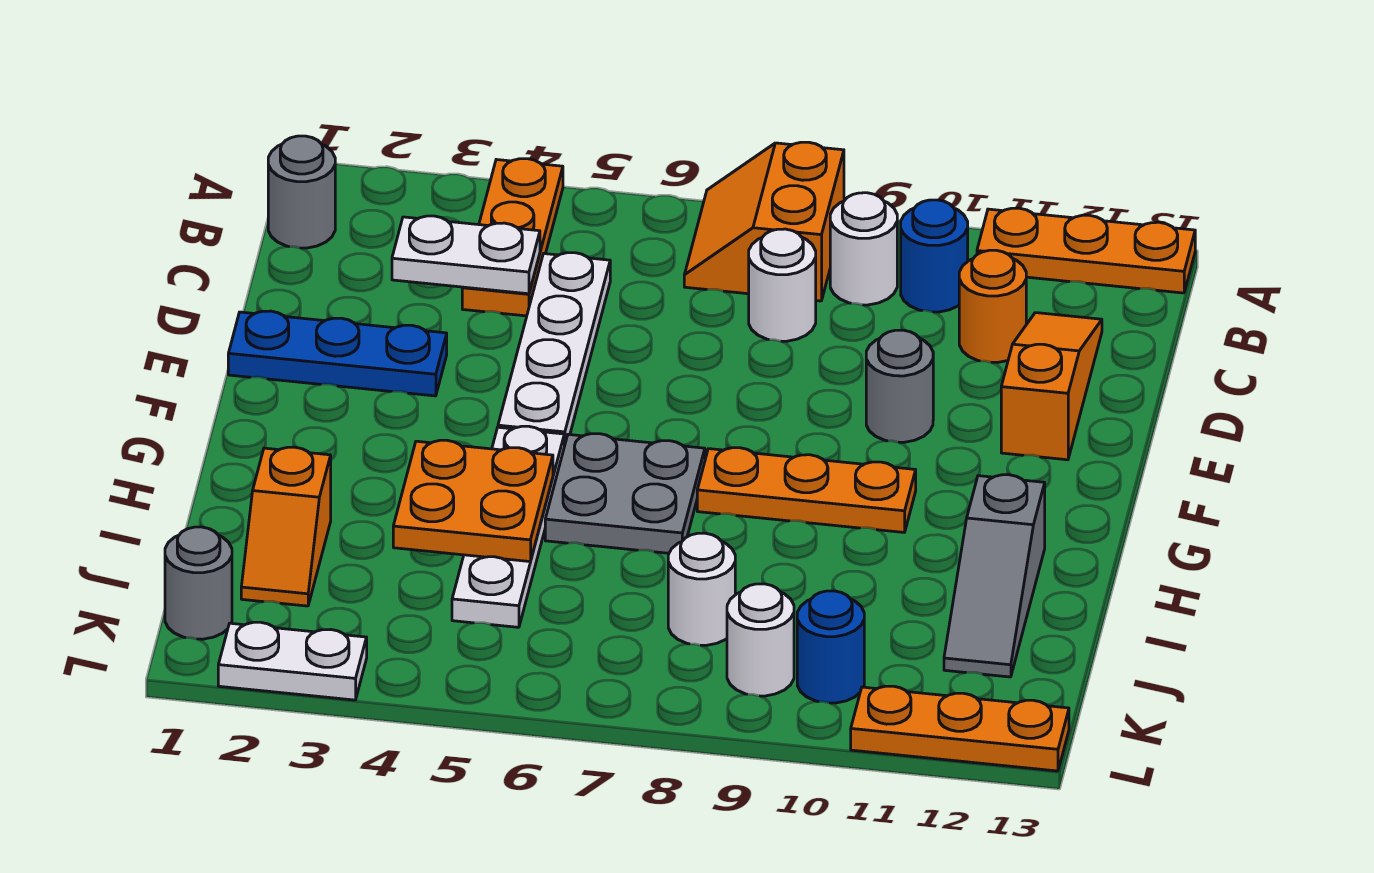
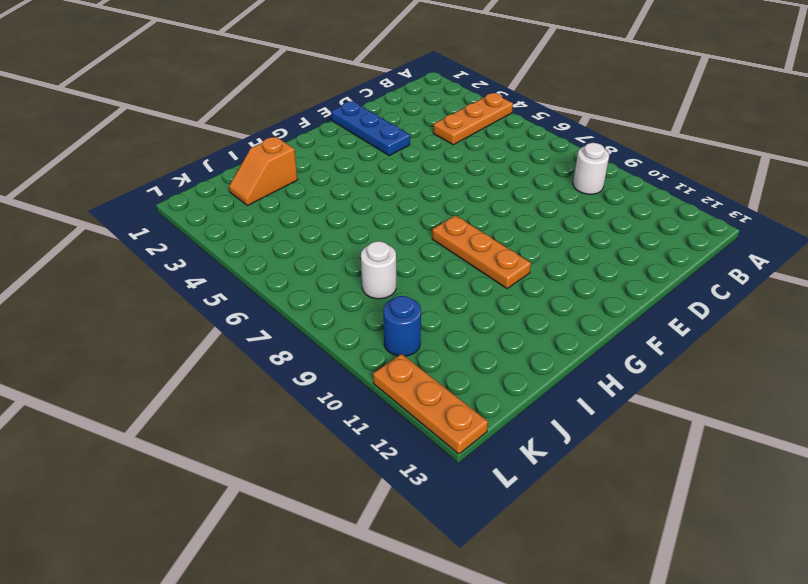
none -> orange 2x2 slope [684,142,844,301]
none -> orange 1x3 plate [977,208,1195,293]
none -> grey 1x1 round brick [268,136,335,248]

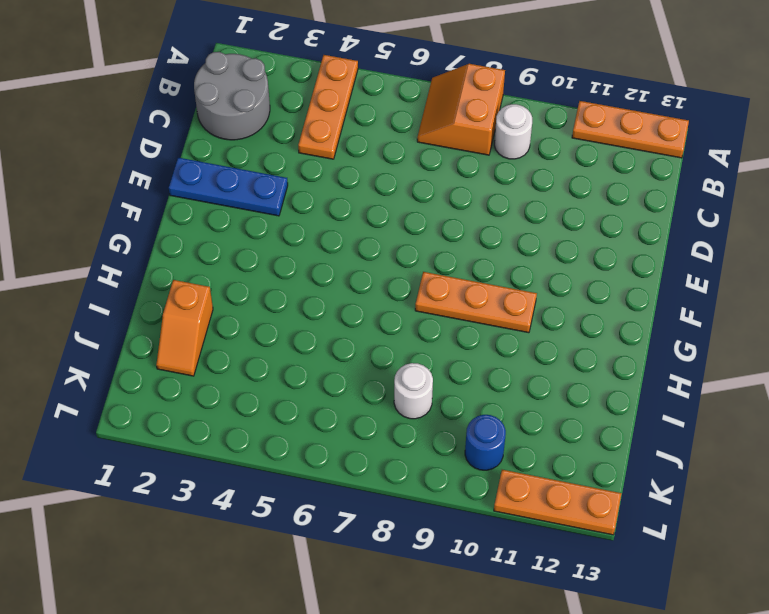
grey 2x2 round brick [194,52,270,140] -> grey 1x1 round brick [268,136,335,248]
none -> blue 1x1 round brick [901,200,968,312]
none -> white 1x4 plate [498,253,610,446]
none -> white 1x1 round brick [749,229,816,341]

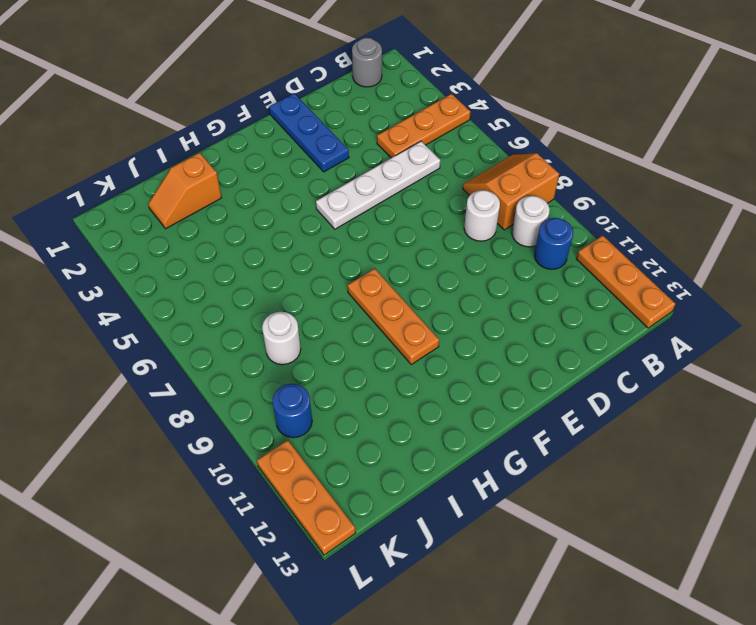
none -> orange 1x1 round brick [959,250,1026,363]
none -> orange 1x3 slope [1001,313,1102,460]
none -> grey 1x1 round brick [866,330,933,442]

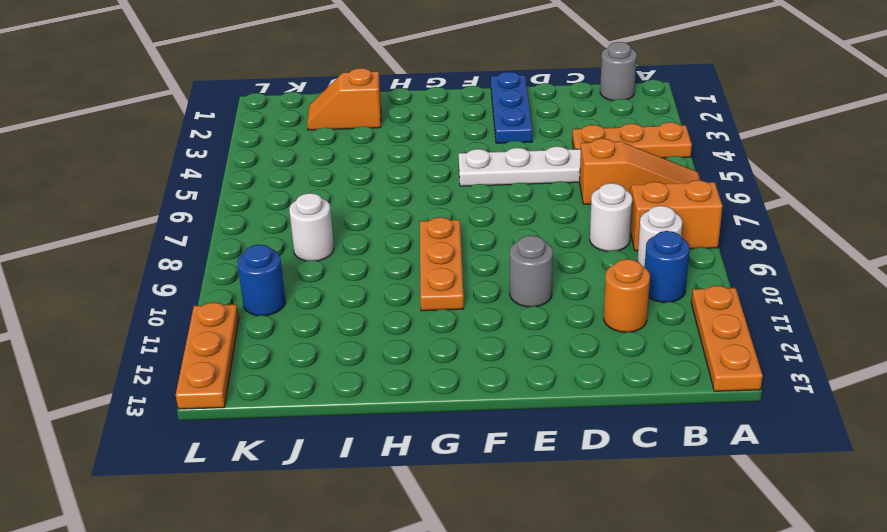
orange 1x3 slope [580,138,701,204] -> orange 1x3 slope moved to [1001,313,1102,460]
none -> white 1x4 plate [452,426,564,627]
none -> grey 2x2 plate [545,434,705,553]
none -> grey 1x3 slope [944,475,1045,677]

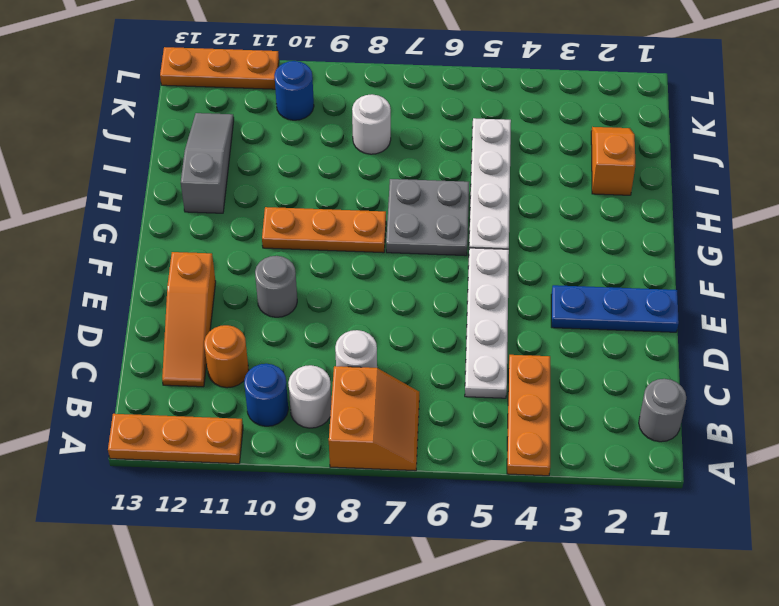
none -> grey 1x1 round brick [165,527,232,639]
none -> white 1x1 round brick [727,584,794,696]
none -> white 1x2 plate [218,622,367,700]

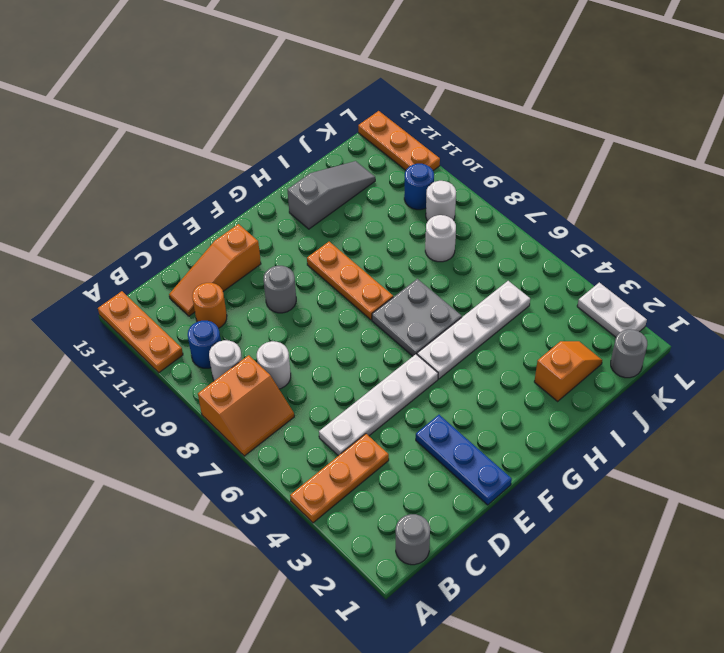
none -> white 1x2 plate [392,216,540,294]
none -> orange 2x2 plate [393,440,553,562]

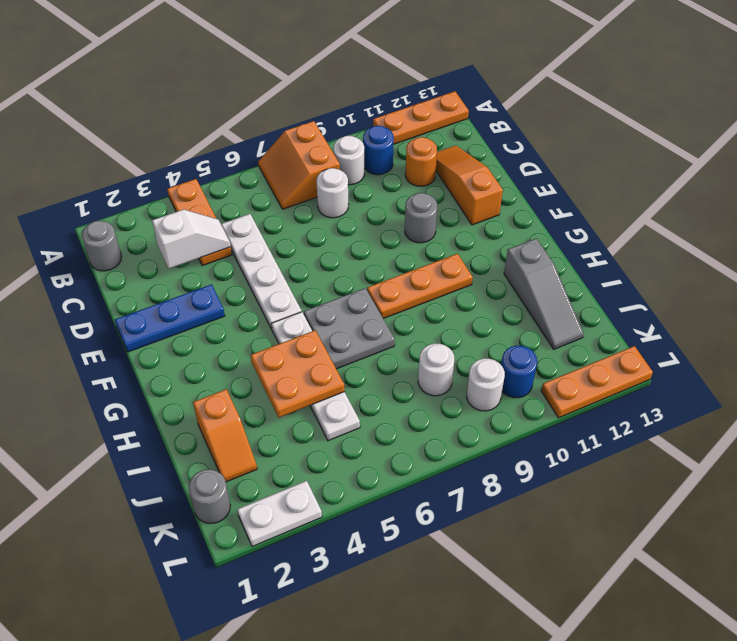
white 1x2 slope [152,209,231,269] -> white 1x2 plate [392,216,540,294]

